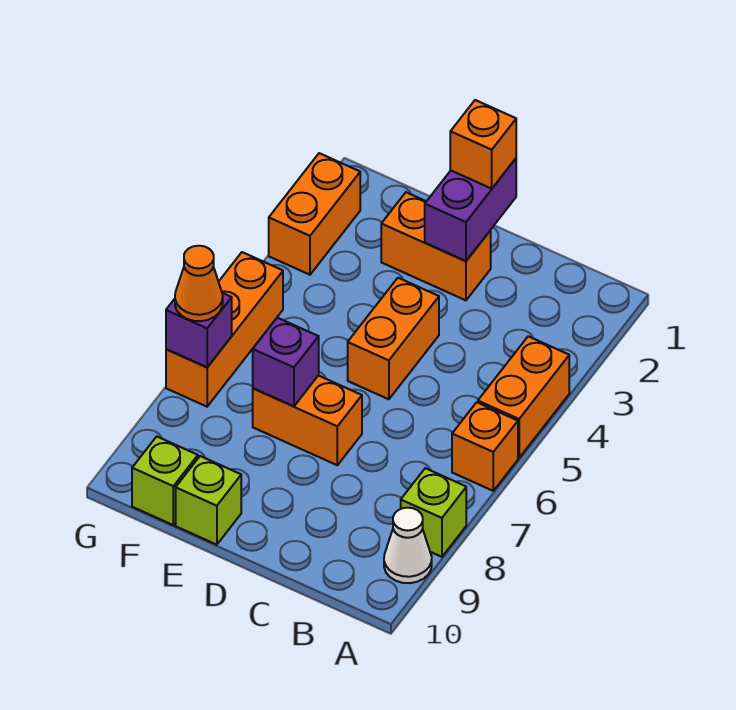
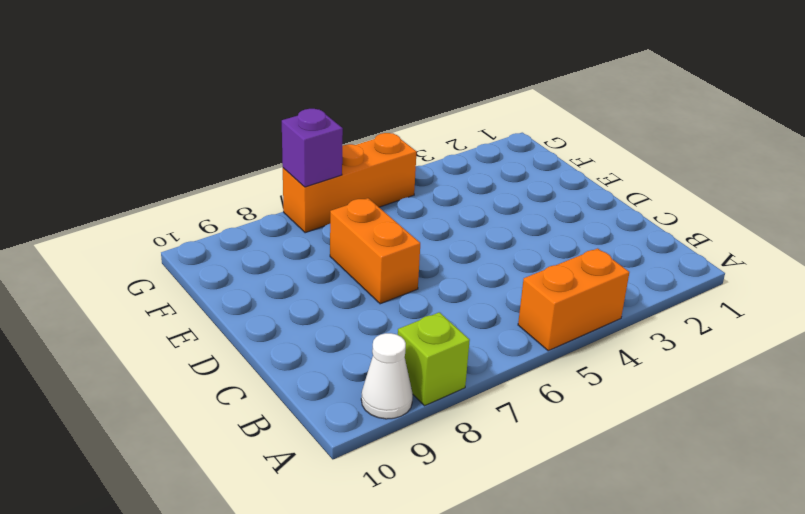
none -> orange 1x1 brick [452,402,518,491]
none -> orange 1x2 brick [381,192,491,300]
none -> orange 1x2 brick [348,278,439,399]

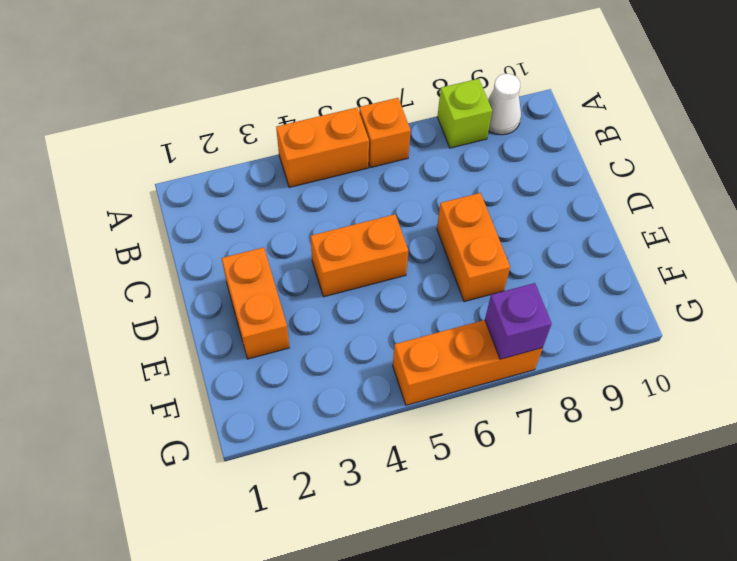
none -> lime 1x1 brick [176,456,241,545]
none -> lime 1x1 brick [132,437,198,525]
none -> orange 1x2 brick [269,153,360,275]

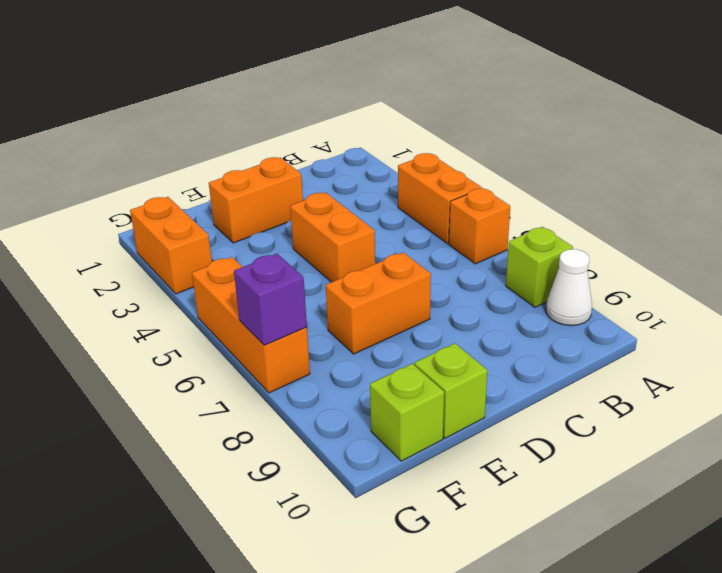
none -> purple 1x2 brick [425,159,516,261]
none -> purple 1x1 brick [253,318,319,406]
none -> orange 1x1 brick [450,100,516,189]

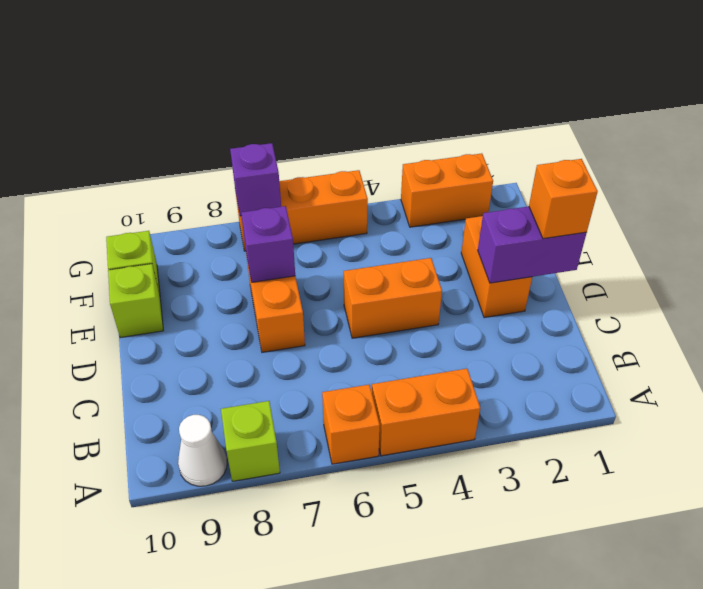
none -> orange 1x1 cone [175,246,223,321]

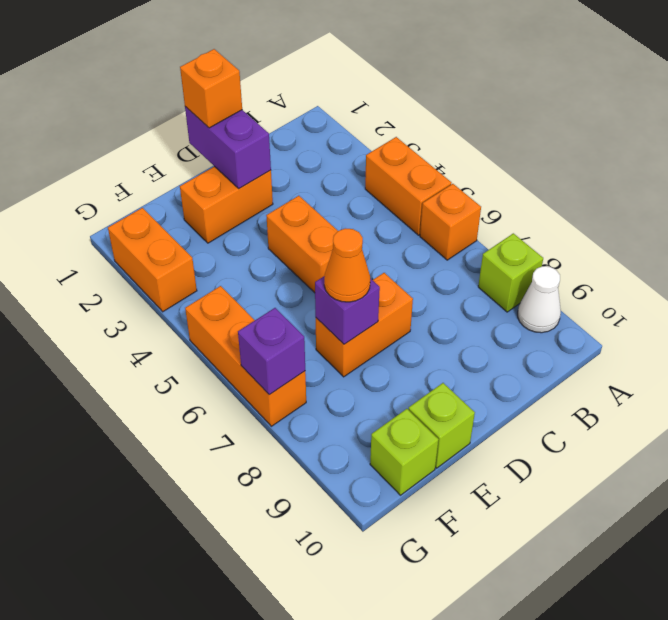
orange 1x1 cone [324,228,370,302] -> orange 1x1 cone moved to [175,246,223,321]

